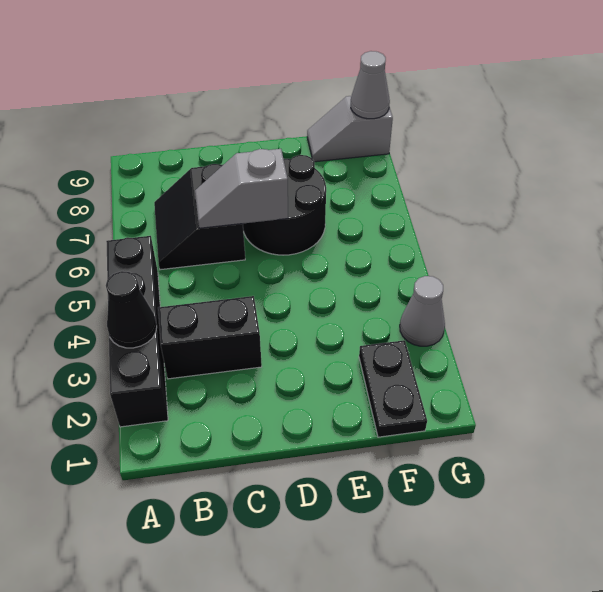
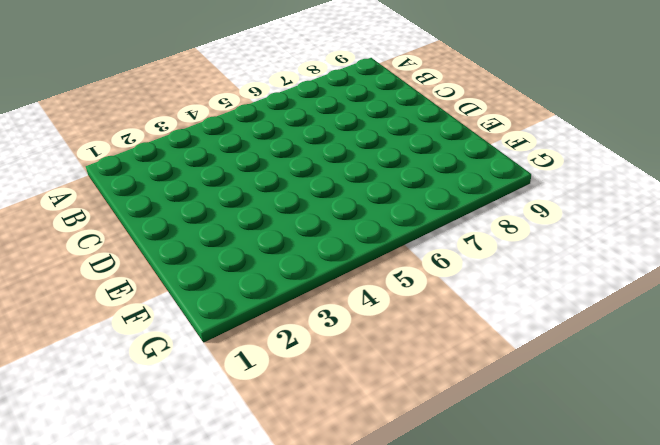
none -> black 1x4 brick [106,236,168,427]
none -> black 1x2 brick [158,296,262,379]

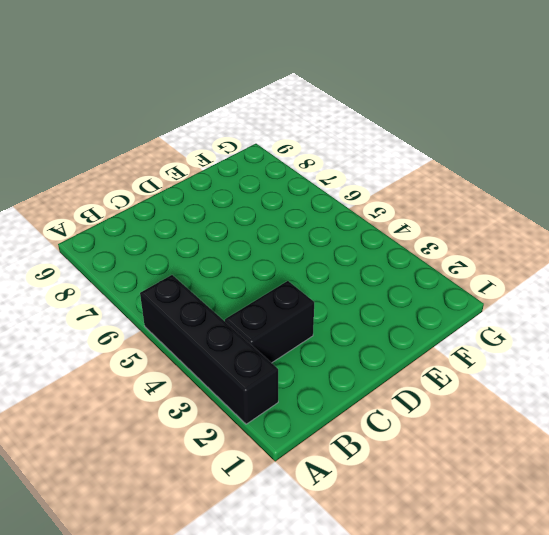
none -> black 2x2 slope [154,164,245,270]
none -> black 2x2 round brick [243,155,326,255]

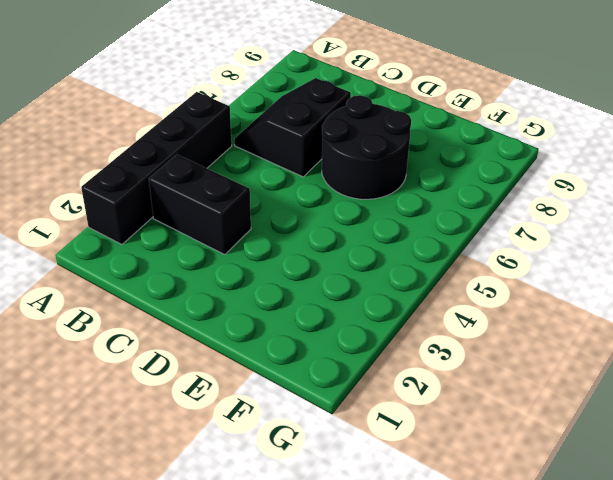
none -> black 1x2 plate [359,340,427,437]
none -> grey 1x2 slope [307,96,393,162]

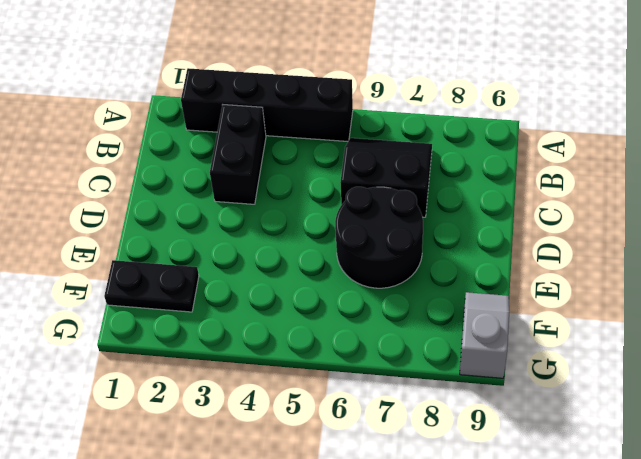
none -> grey 1x1 cone [400,276,445,346]
none -> black 1x1 cone [106,271,157,348]

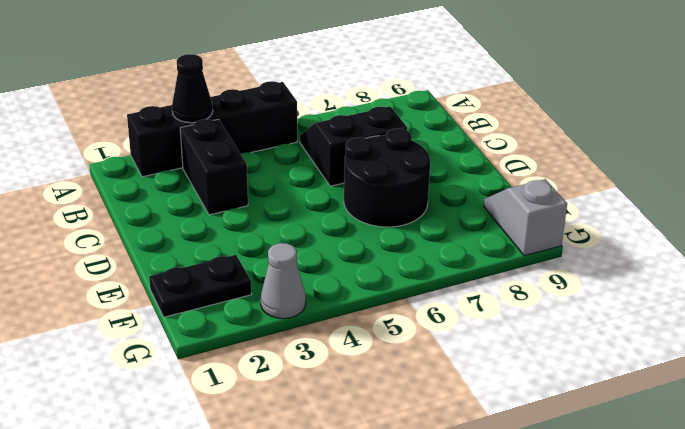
none -> grey 1x2 slope [195,149,288,228]
none -> grey 1x1 cone [351,51,390,119]

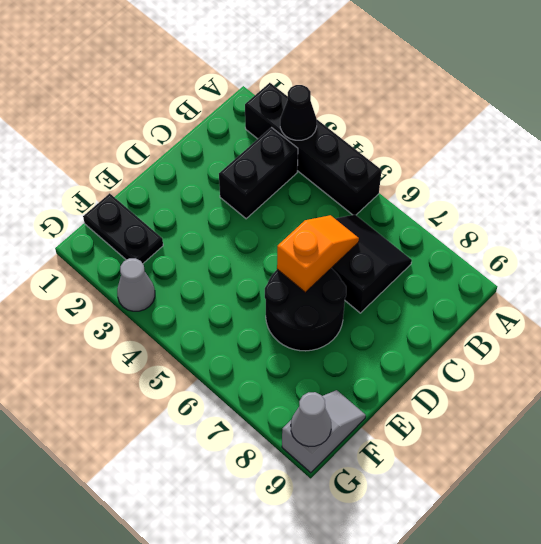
orange 1x2 slope [277,215,359,292] -> grey 1x2 slope [195,149,288,228]

